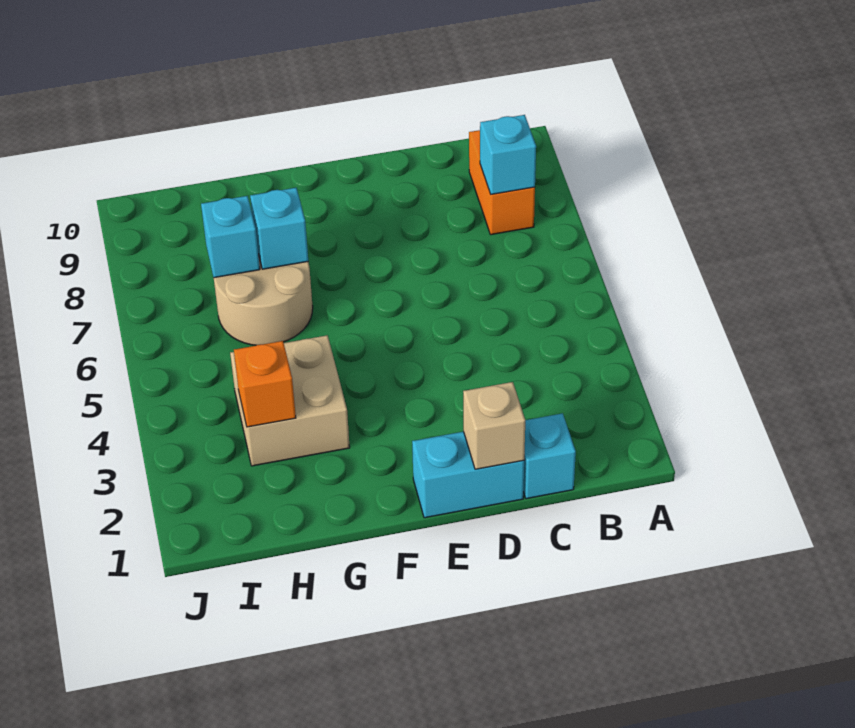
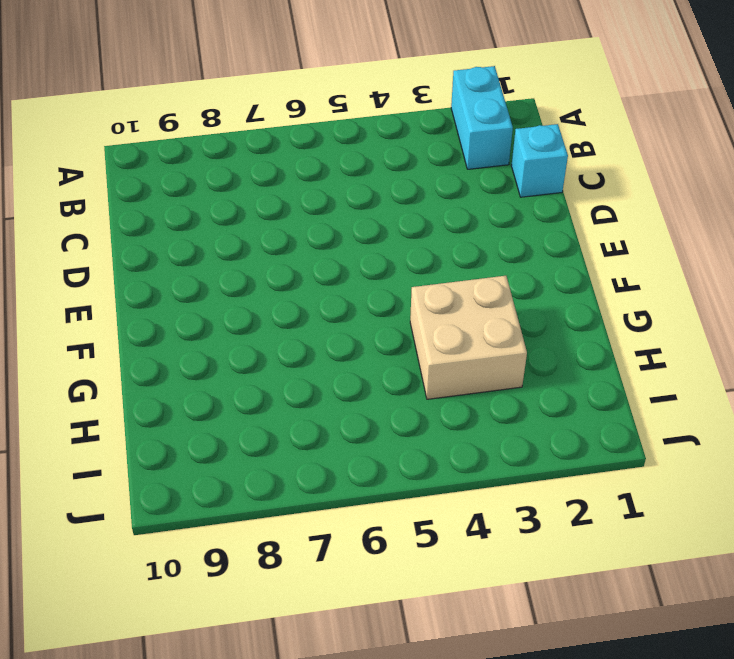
cyan 1x2 brick [451,66,513,169] -> cyan 1x2 brick moved to [412,432,524,518]
none -> orange 1x2 brick [469,130,535,235]
none -> tan 2x2 round brick [214,254,313,345]

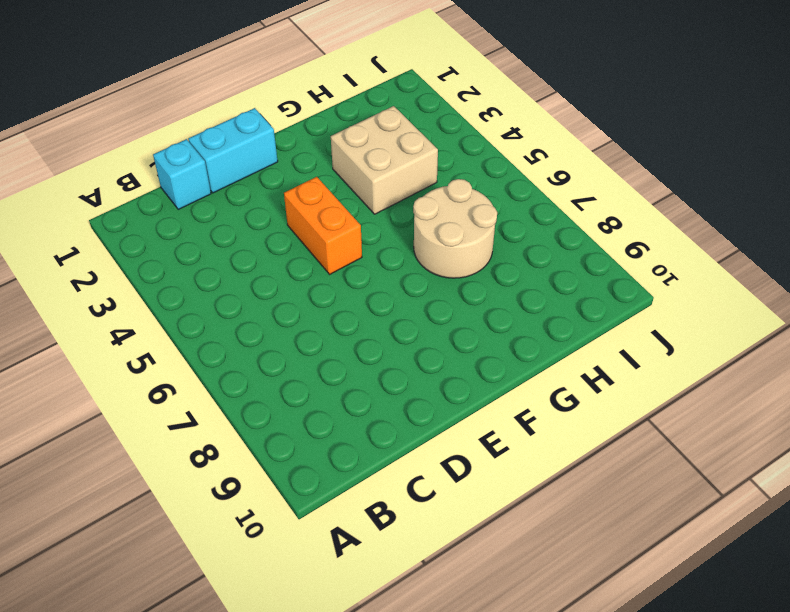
orange 1x2 brick [284,177,362,274] -> orange 1x2 brick moved to [469,130,535,235]
none -> cyan 1x1 brick [480,115,536,194]
none -> tan 1x1 brick [463,382,525,469]

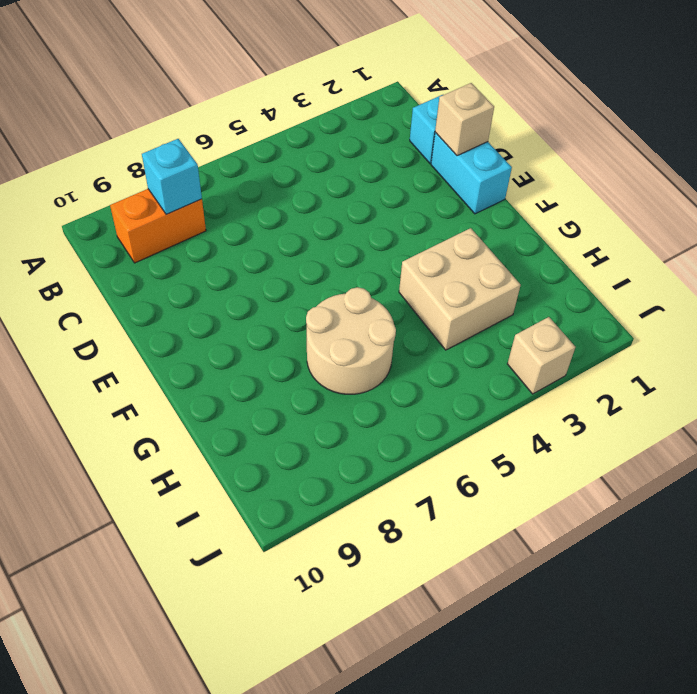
tan 1x1 brick [508,317,575,394] -> none
none -> cyan 1x1 brick [250,188,308,269]
none -> orange 1x1 brick [234,341,296,427]

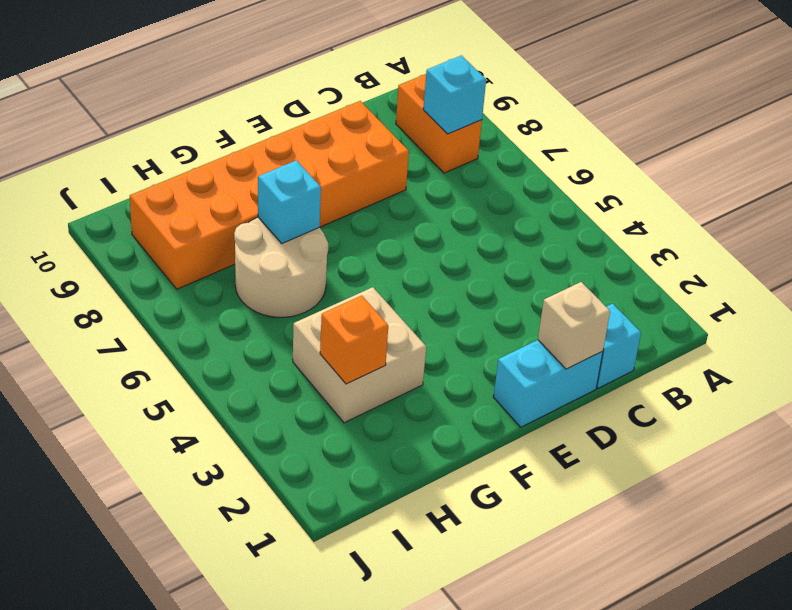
orange 2x6 brick [130,101,409,289] -> none
none -> cyan 1x1 brick [201,196,260,278]

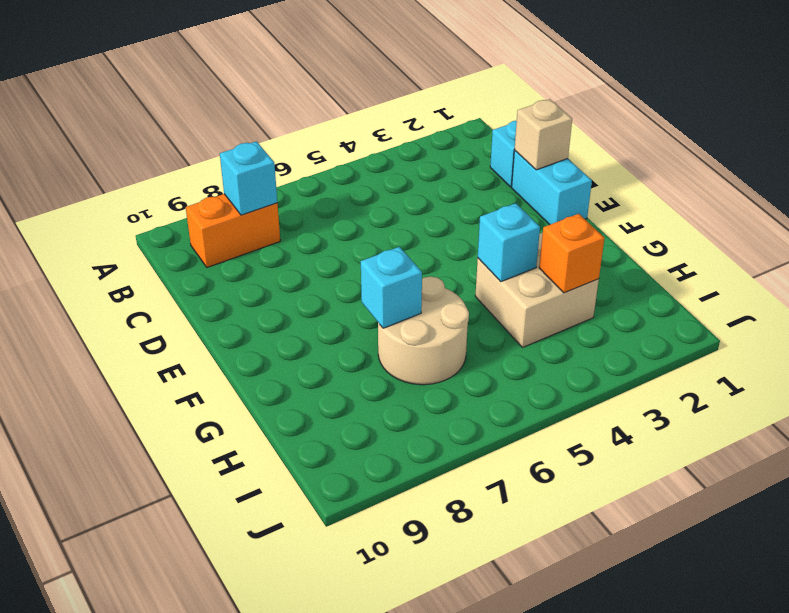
cyan 1x1 brick [478,203,540,282] -> cyan 1x1 brick moved to [201,196,260,278]

